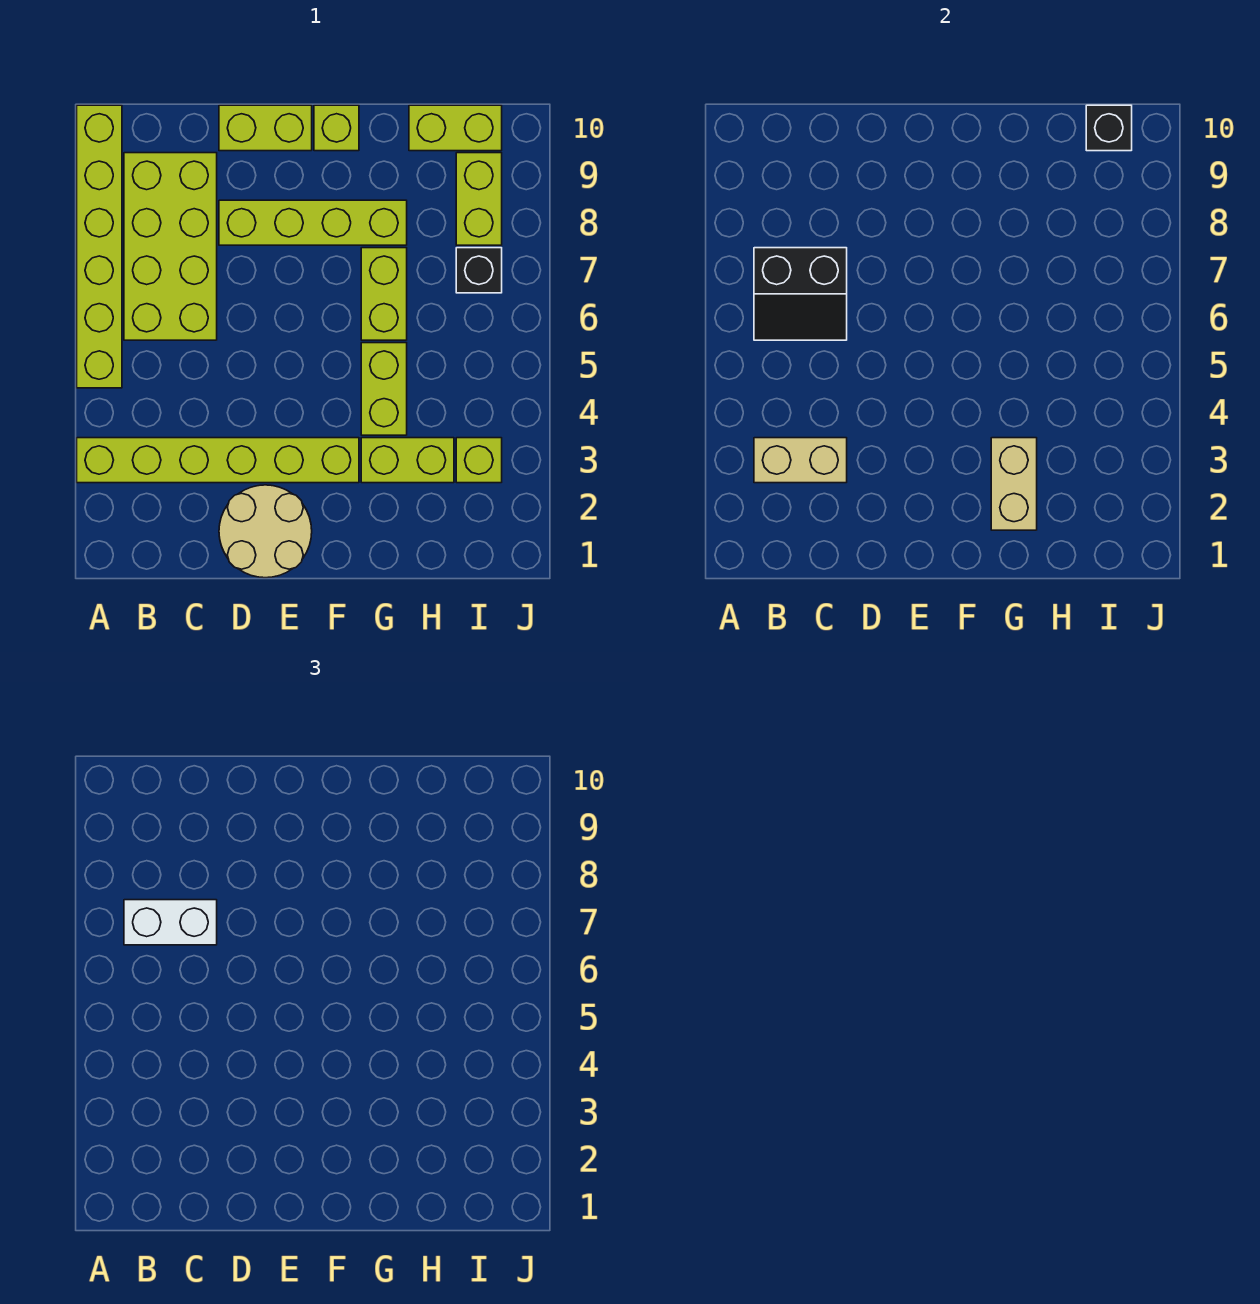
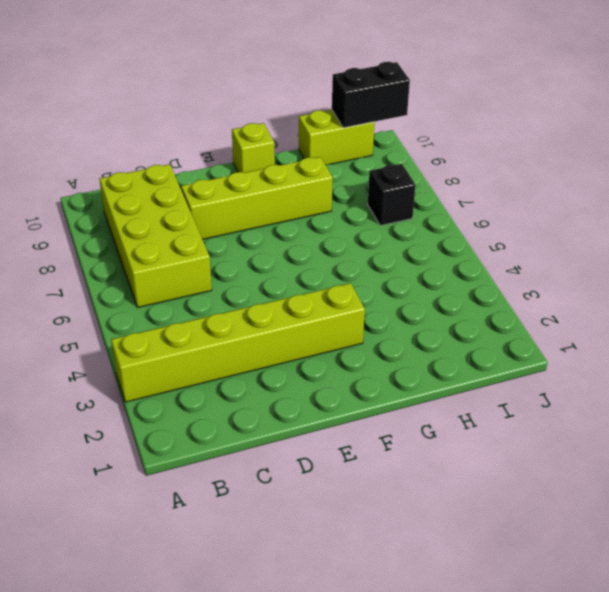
black 1x2 brick [332,62,410,128] -> black 1x1 brick [1086,105,1132,151]
none -> lime 1x6 brick [77,105,122,388]
none -> tan 2x2 round brick [219,485,312,578]
none -> lime 1x2 brick [219,105,312,151]

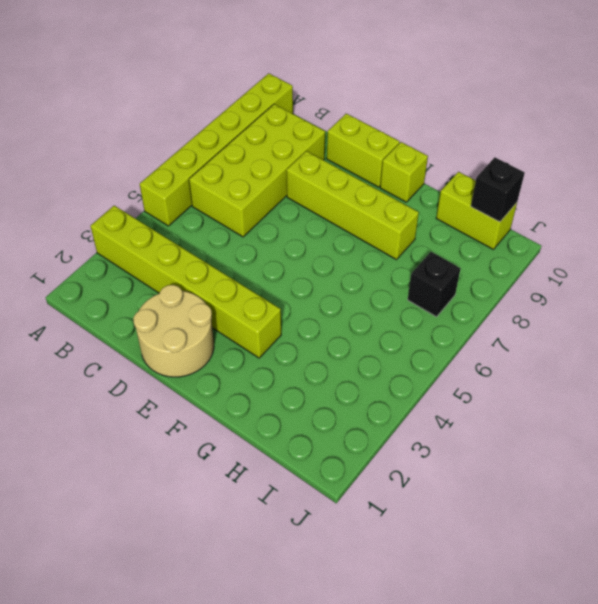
none -> lime 1x2 brick [361,438,454,483]
none -> lime 1x2 brick [361,343,407,435]
none -> lime 1x2 brick [361,248,407,340]

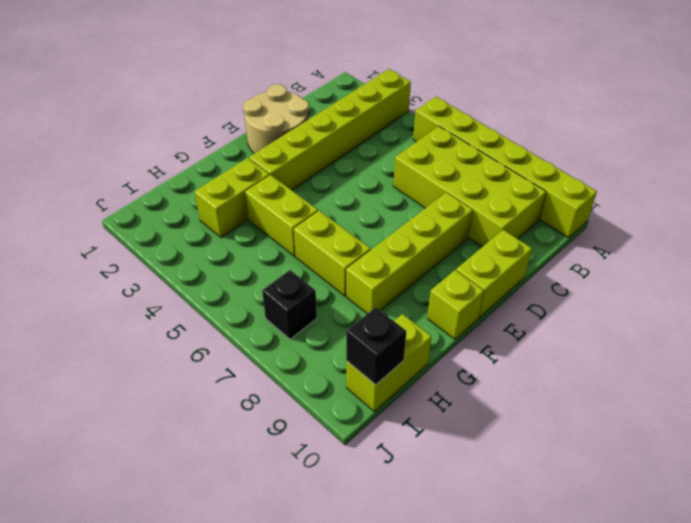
none -> lime 1x1 brick [456,438,502,483]
none -> lime 1x2 brick [456,153,502,245]
none -> tan 1x2 brick [754,438,847,483]

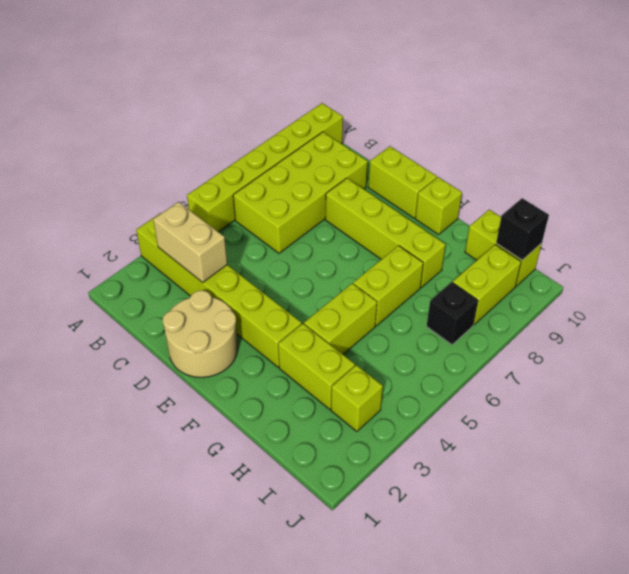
none -> black 2x2 slope [754,248,847,340]
none -> tan 1x2 brick [991,438,1037,530]
none -> white 1x2 brick [124,900,217,945]

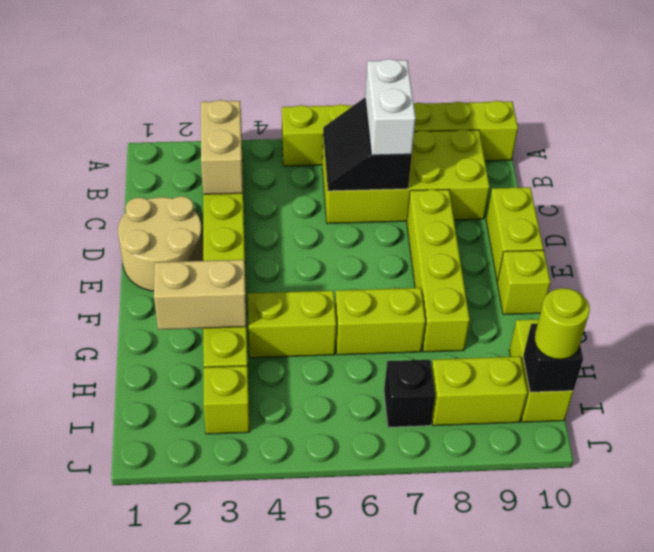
lime 1x1 round brick [535,288,590,359] -> none

